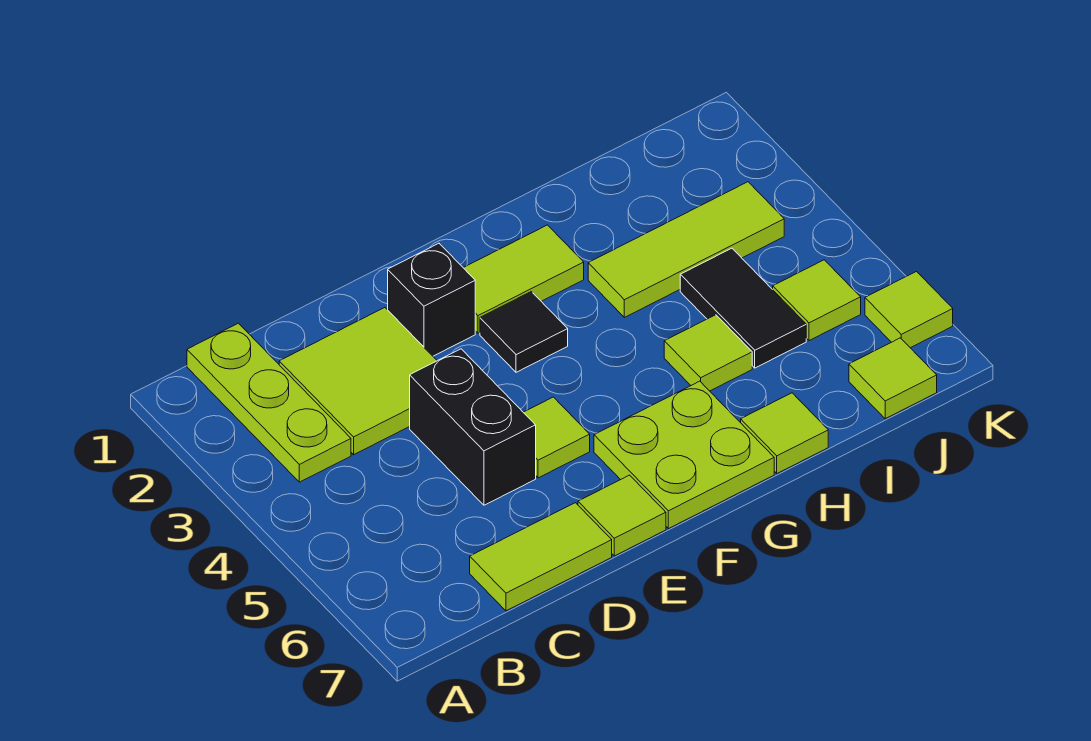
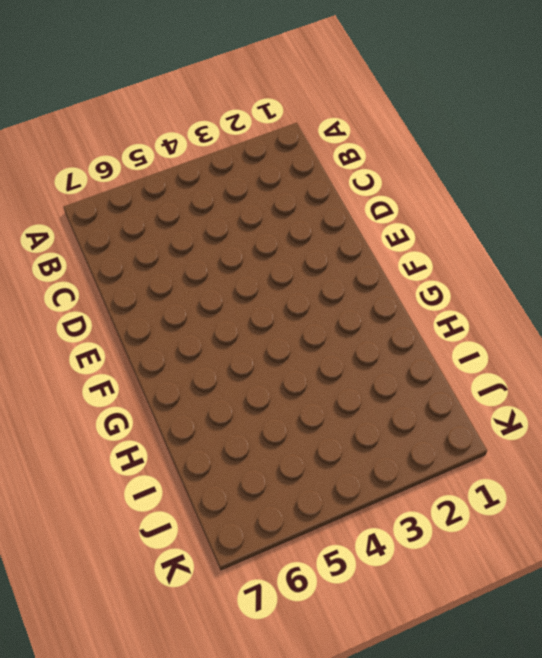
none -> lime 1x3 plate [187,323,351,482]
none -> lime 2x2 tile [279,308,437,455]
none -> lime 1x2 tile [470,503,612,611]

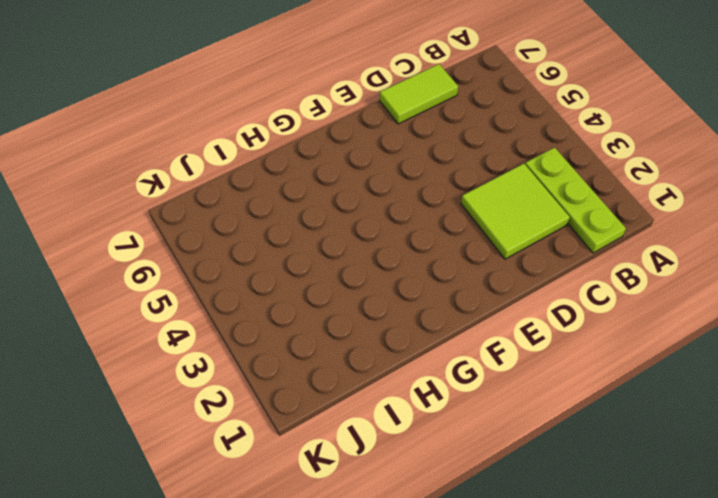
none -> black 1x2 brick [410,349,536,505]
none -> black 1x1 brick [388,243,475,356]
none -> lime 1x1 tile [523,397,590,478]

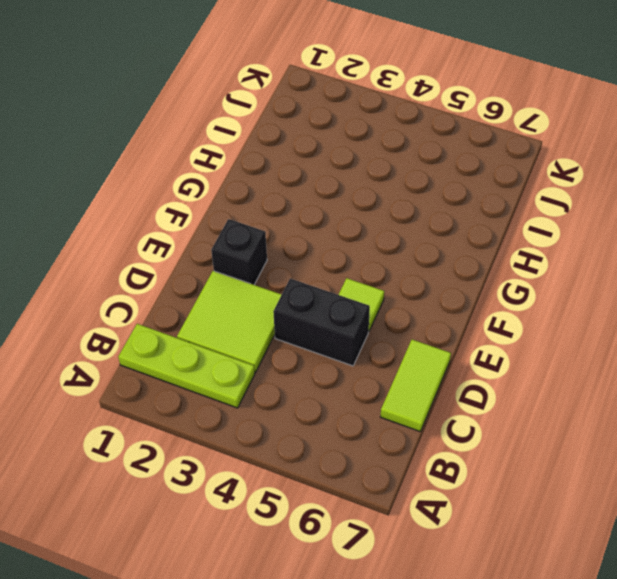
none -> lime 1x1 tile [578,475,666,556]
none -> lime 1x2 tile [464,225,584,333]
none -> black 1x1 tile [480,292,568,372]

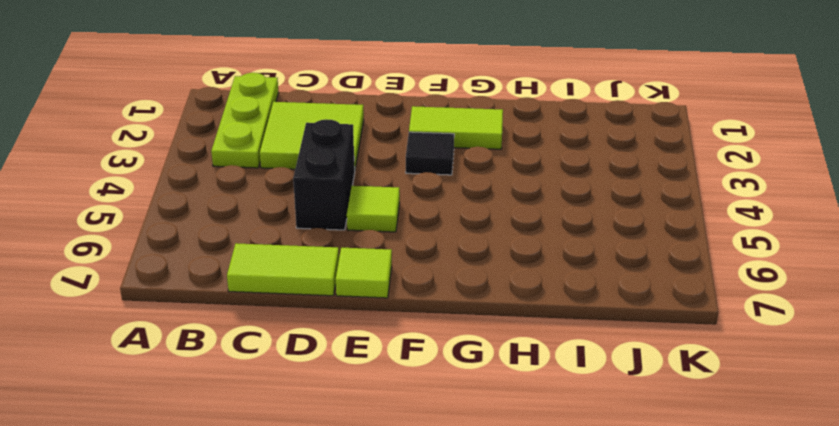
none -> black 1x1 brick [388,243,475,356]
none -> lime 2x2 plate [594,381,774,529]
none -> lime 1x3 tile [588,182,784,317]

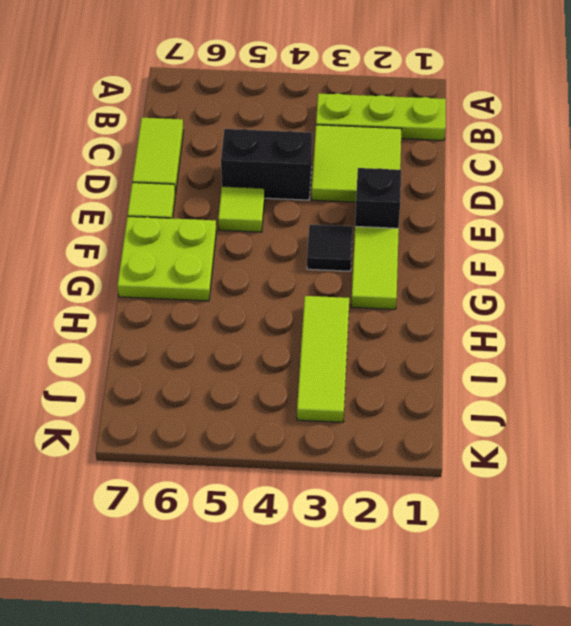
none -> lime 1x1 tile [664,315,752,391]
none -> lime 1x1 tile [741,393,828,473]
none -> black 1x2 tile [680,248,806,368]

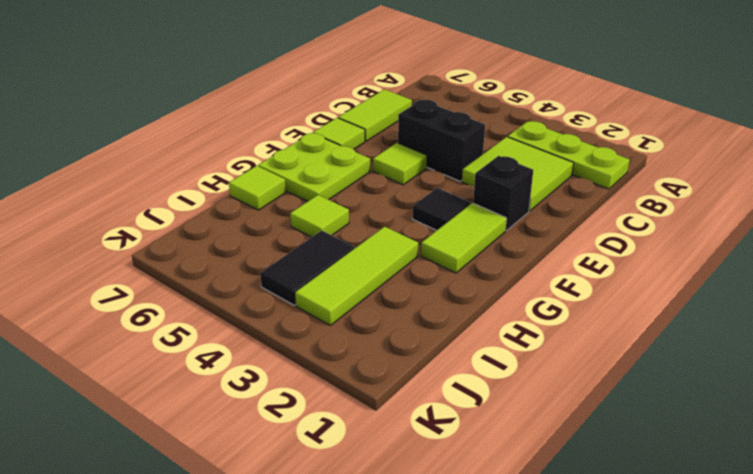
black 1x2 tile [260,230,354,305] -> black 1x2 tile turned to [680,248,806,368]
none -> lime 1x1 tile [773,260,861,341]
none -> lime 1x1 tile [849,338,937,419]
none -> lime 1x1 tile [865,272,953,348]

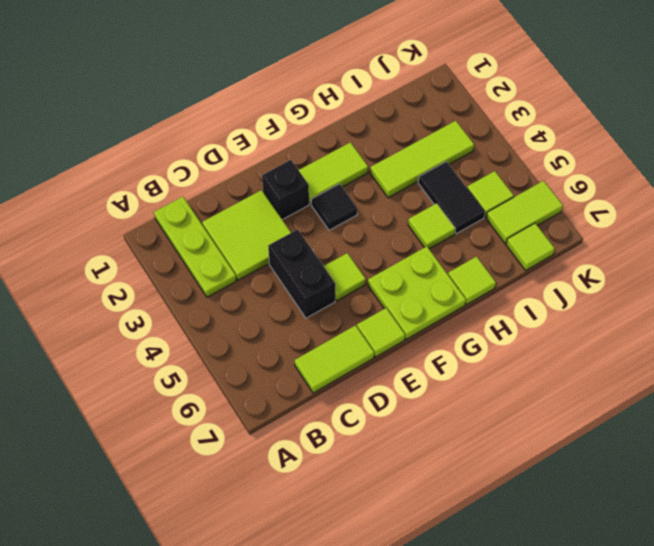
lime 1x2 tile [486,181,563,244] -> lime 1x1 tile [865,272,953,348]

